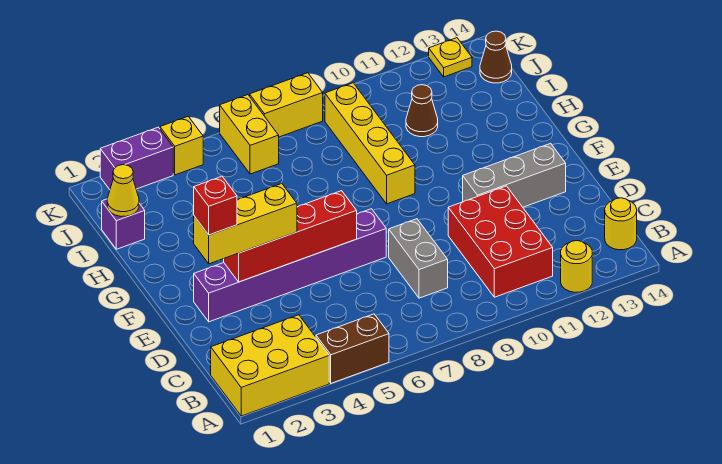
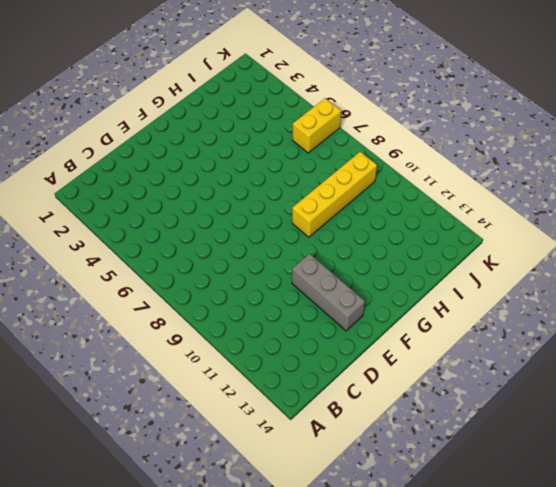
none -> yellow 2x3 brick [211,315,329,416]
none -> brown 1x2 brick [316,314,389,383]
none -> yellow 1x1 round brick [561,241,592,292]

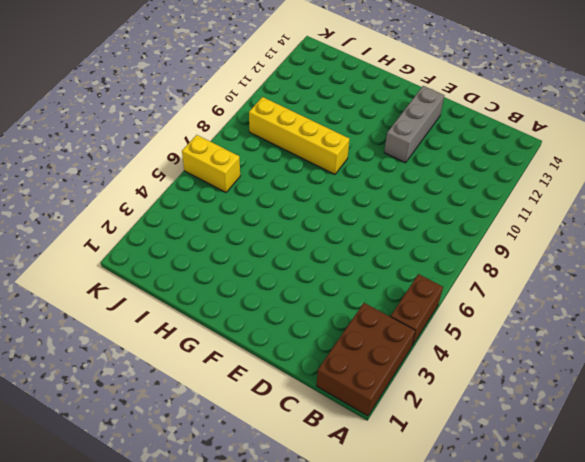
brown 2x3 brick [316,303,416,416] -> yellow 2x3 brick [211,315,329,416]
none -> yellow 1x1 round brick [561,241,592,292]
none -> red 2x3 brick [448,186,553,297]
none -> yellow 1x1 round brick [605,198,637,250]

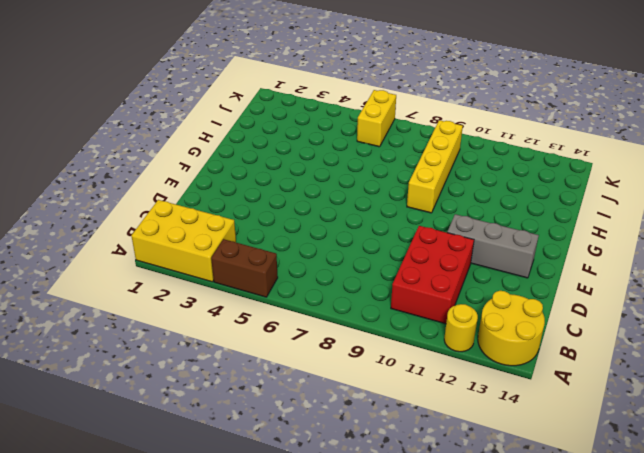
yellow 2x2 round brick [478,291,545,366] -> yellow 1x1 round brick [605,198,637,250]
none -> grey 1x2 brick [389,219,448,298]
none -> purple 1x6 brick [194,209,386,322]
none -> purple 1x1 brick [102,199,145,249]

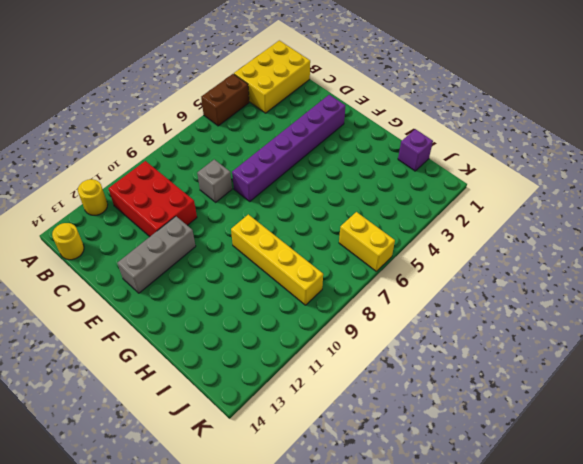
grey 1x1 brick [197,160,232,202] -> grey 1x2 brick [389,219,448,298]
none -> brown 1x1 cone [406,85,438,137]
none -> brown 1x1 cone [480,31,512,83]
none -> purple 1x2 brick [100,127,173,189]

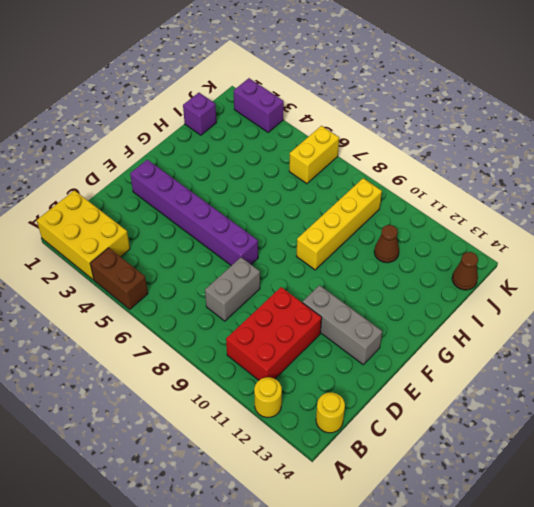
none -> yellow 1x1 brick [160,117,203,175]
none -> yellow 1x2 brick [250,73,323,137]
none -> yellow 1x1 plate [429,38,472,77]

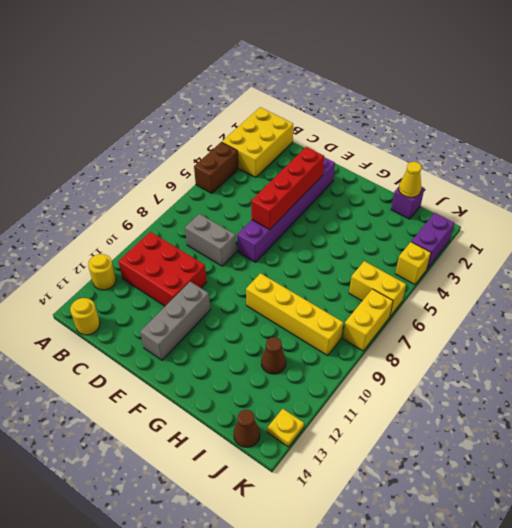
none -> yellow 1x3 brick [194,184,297,264]
none -> red 1x1 brick [194,176,237,235]

